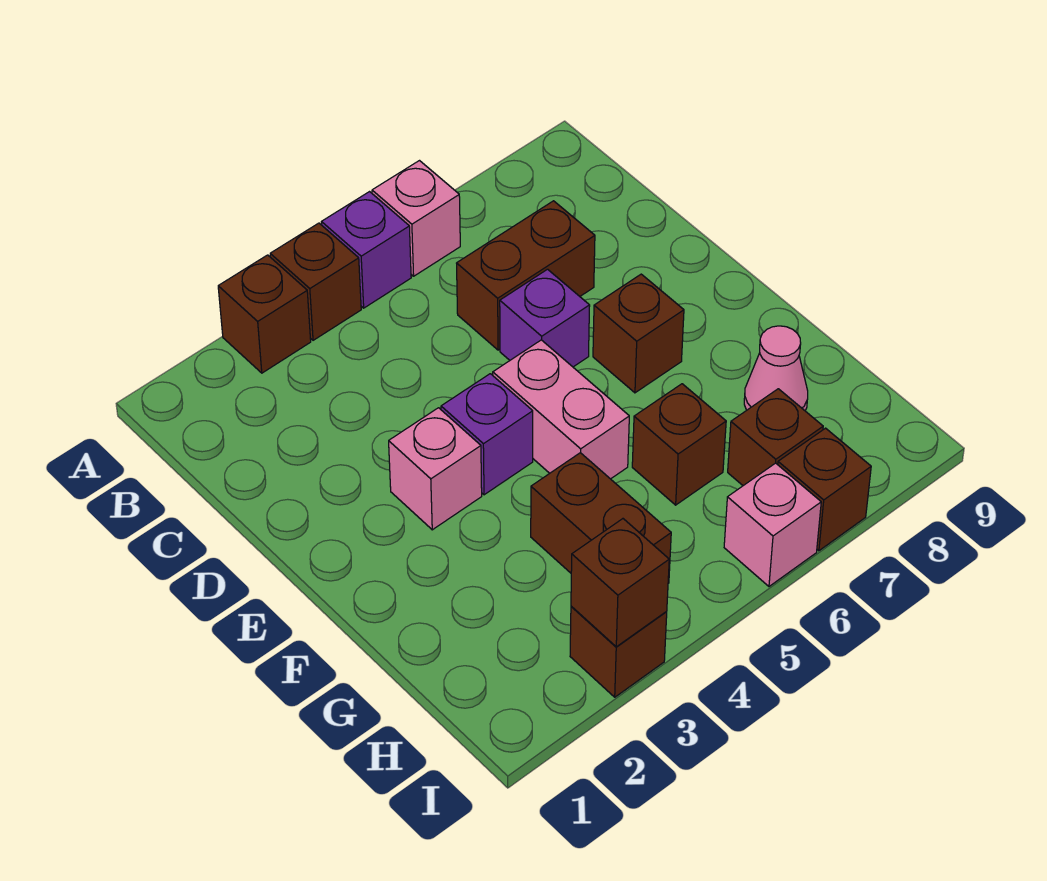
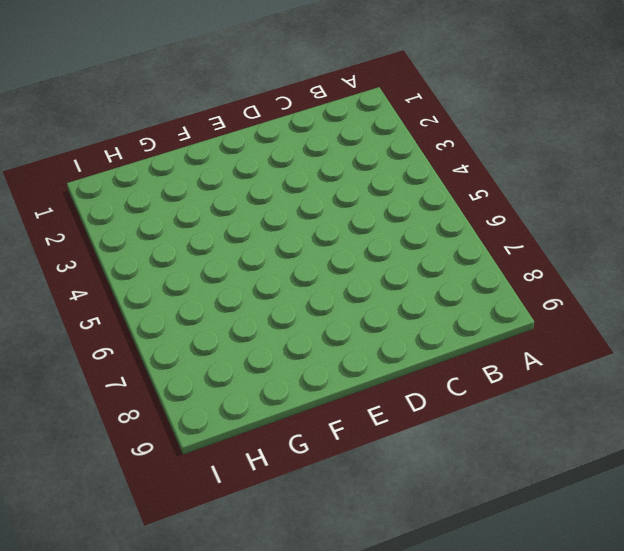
none -> brown 1x1 brick [218,255,311,373]
none -> brown 1x1 brick [270,223,361,340]
none -> purple 1x1 brick [322,192,411,308]

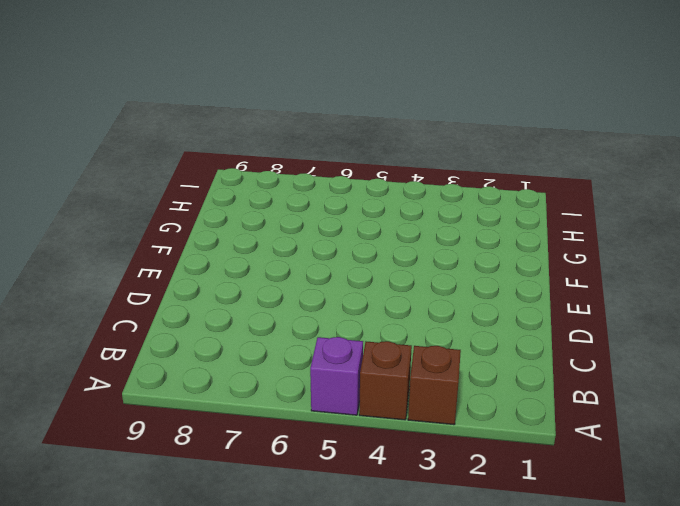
none -> pink 1x1 brick [372,161,460,276]
none -> brown 1x2 brick [457,201,595,350]
none -> purple 1x1 brick [500,269,590,367]

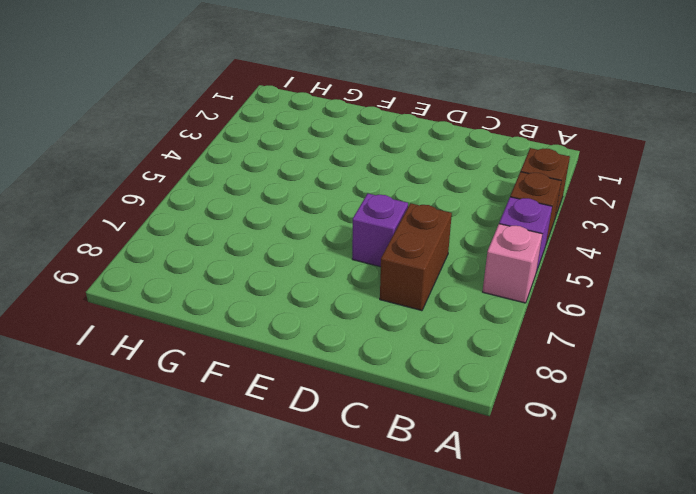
none -> pink 1x1 brick [389,408,482,530]
none -> purple 1x1 brick [441,374,533,495]
none -> pink 1x2 brick [493,340,629,479]

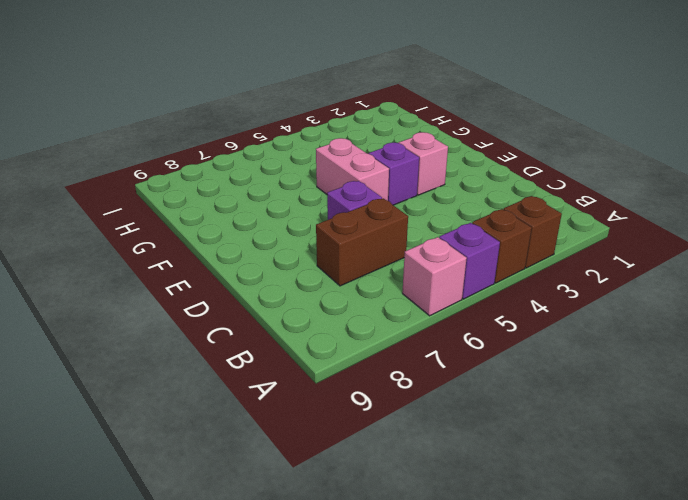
none -> brown 1x1 brick [593,274,684,393]
none -> brown 1x2 brick [531,453,671,583]
none -> brown 1x1 brick [632,384,726,505]

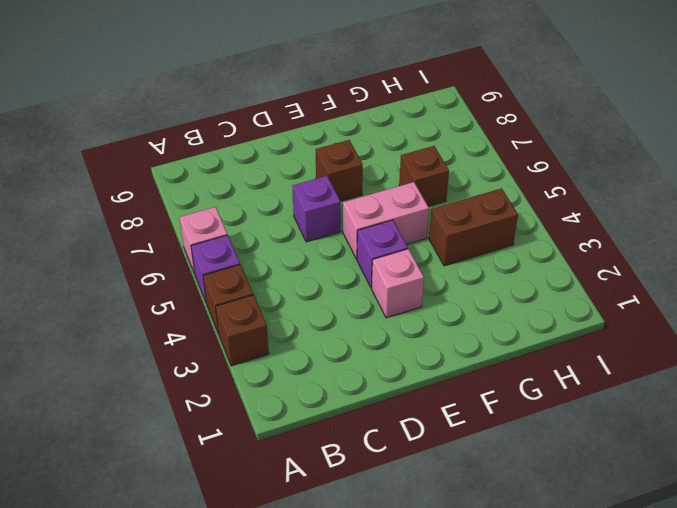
none -> brown 1x2 brick [457,201,595,350]
none -> pink 1x1 cone [744,326,808,410]
none -> brown 1x1 brick [728,389,823,486]

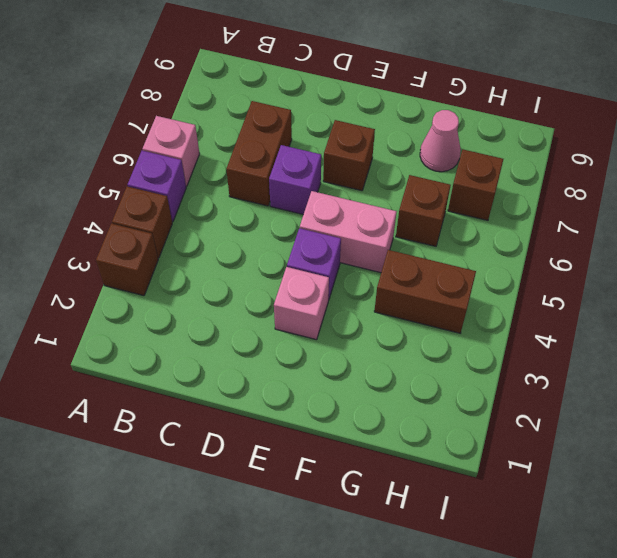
none -> brown 1x1 brick [570,606,667,697]
none -> pink 1x1 brick [724,463,821,586]
none -> brown 1x1 brick [778,428,871,551]

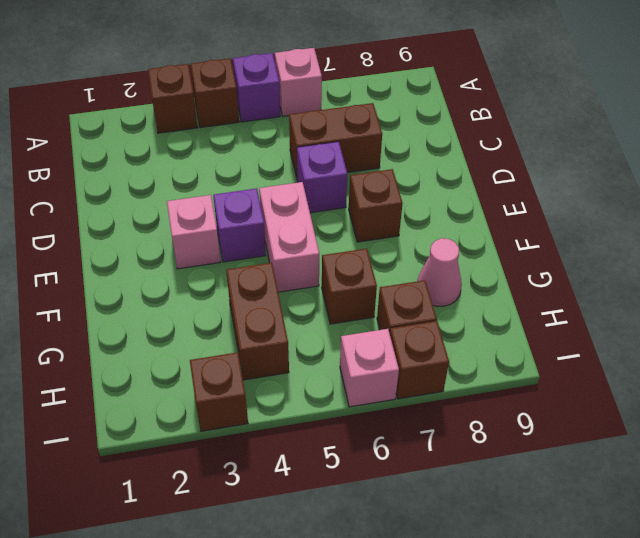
none -> brown 1x1 brick [571,519,669,647]

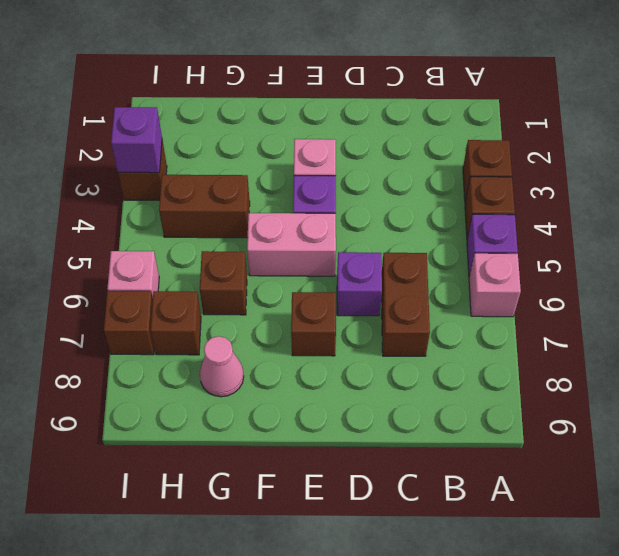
purple 1x1 brick [111,107,162,173] -> brown 1x1 brick [571,519,669,647]

